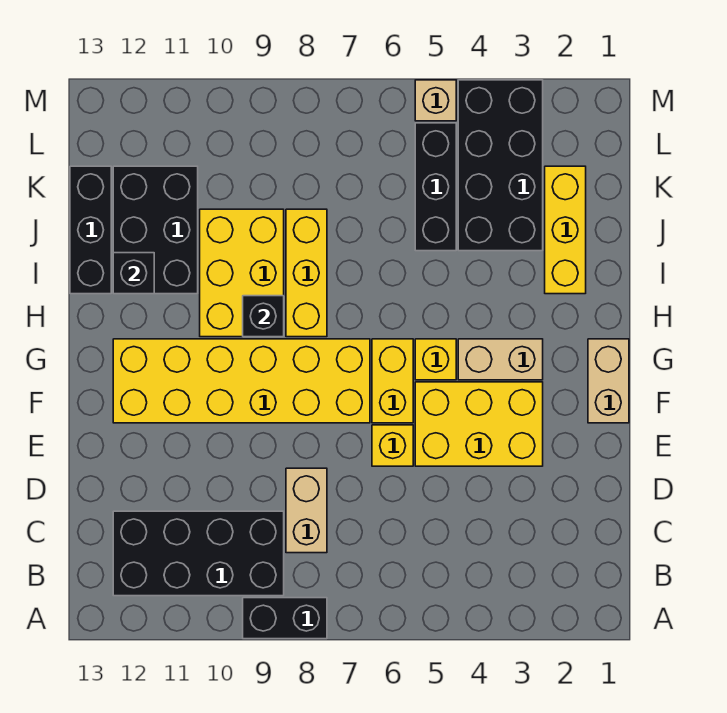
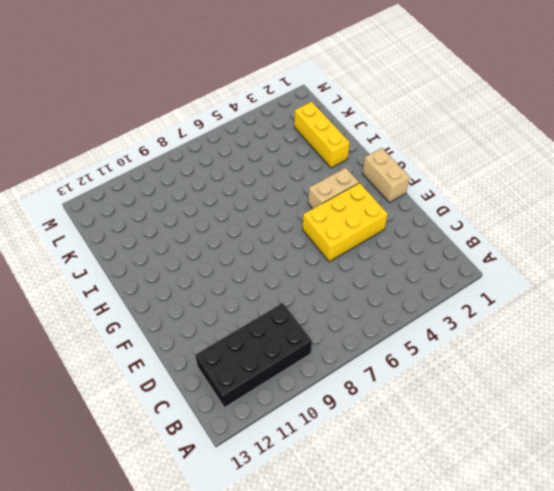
none -> black 1x2 brick [243,598,327,639]
none -> tan 1x2 brick [286,468,327,553]
none -> yellow 1x1 brick [372,425,413,466]

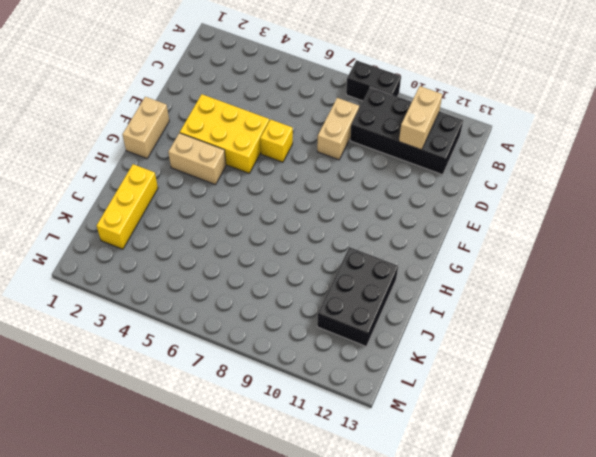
tan 1x2 brick [399,86,442,150] -> none
none -> yellow 1x2 brick [372,339,413,423]
none -> yellow 2x6 brick [113,339,370,423]
none -> yellow 1x1 brick [415,339,456,380]

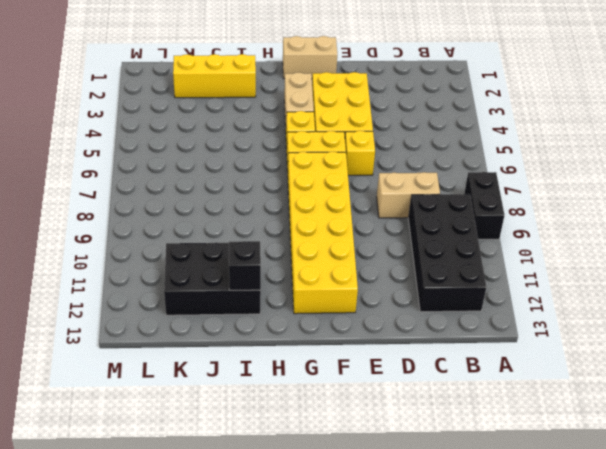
none -> yellow 1x3 brick [286,209,327,337]
none -> yellow 2x3 brick [200,209,284,337]
none -> black 1x3 brick [70,166,111,294]

